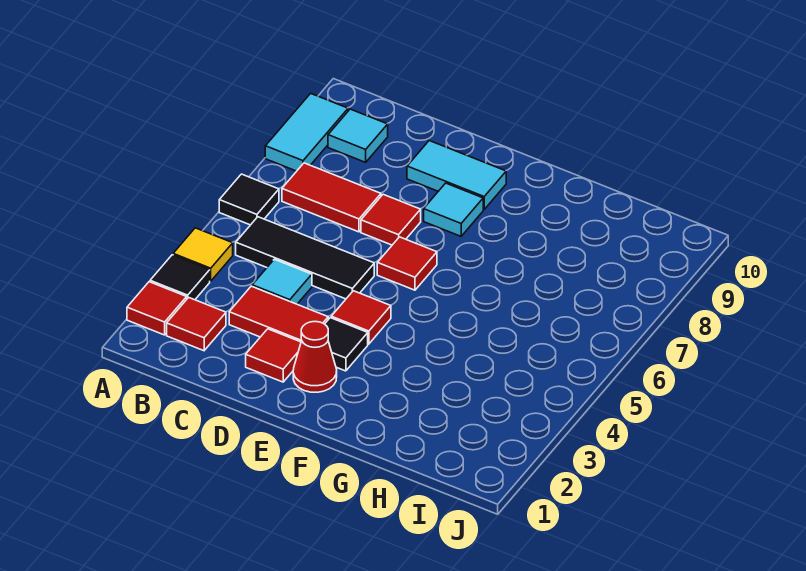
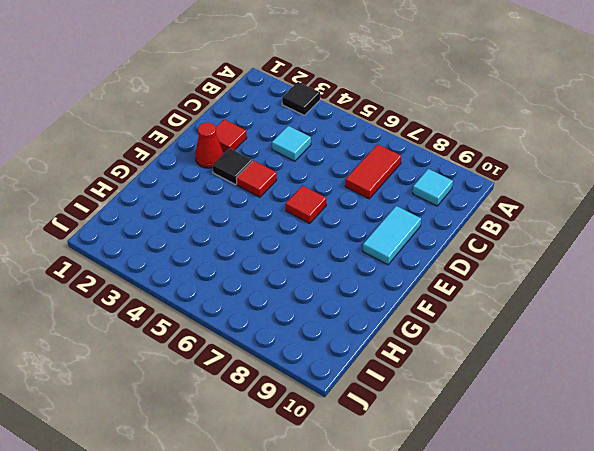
none -> red 1x1 tile [127,282,187,335]
none -> yellow 1x1 tile [173,228,233,281]
none -> black 1x1 tile [219,174,279,225]

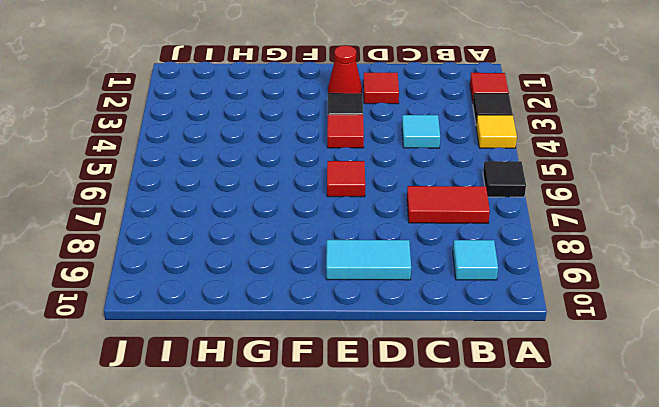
none -> cyan 1x2 tile [265,93,348,171]
none -> red 1x1 tile [167,297,226,351]
none -> black 1x3 tile [236,217,374,299]

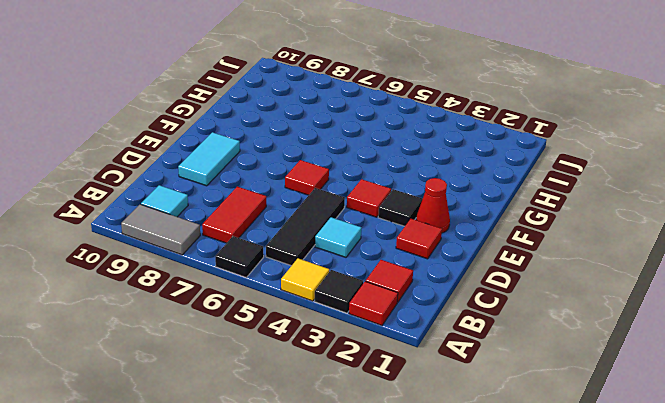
grey 1x2 tile [121,204,200,255] -> cyan 1x2 tile [265,93,348,171]
none -> red 1x2 tile [229,286,328,342]
none -> red 1x1 tile [361,194,421,245]
none -> cyan 1x1 tile [424,183,483,236]

